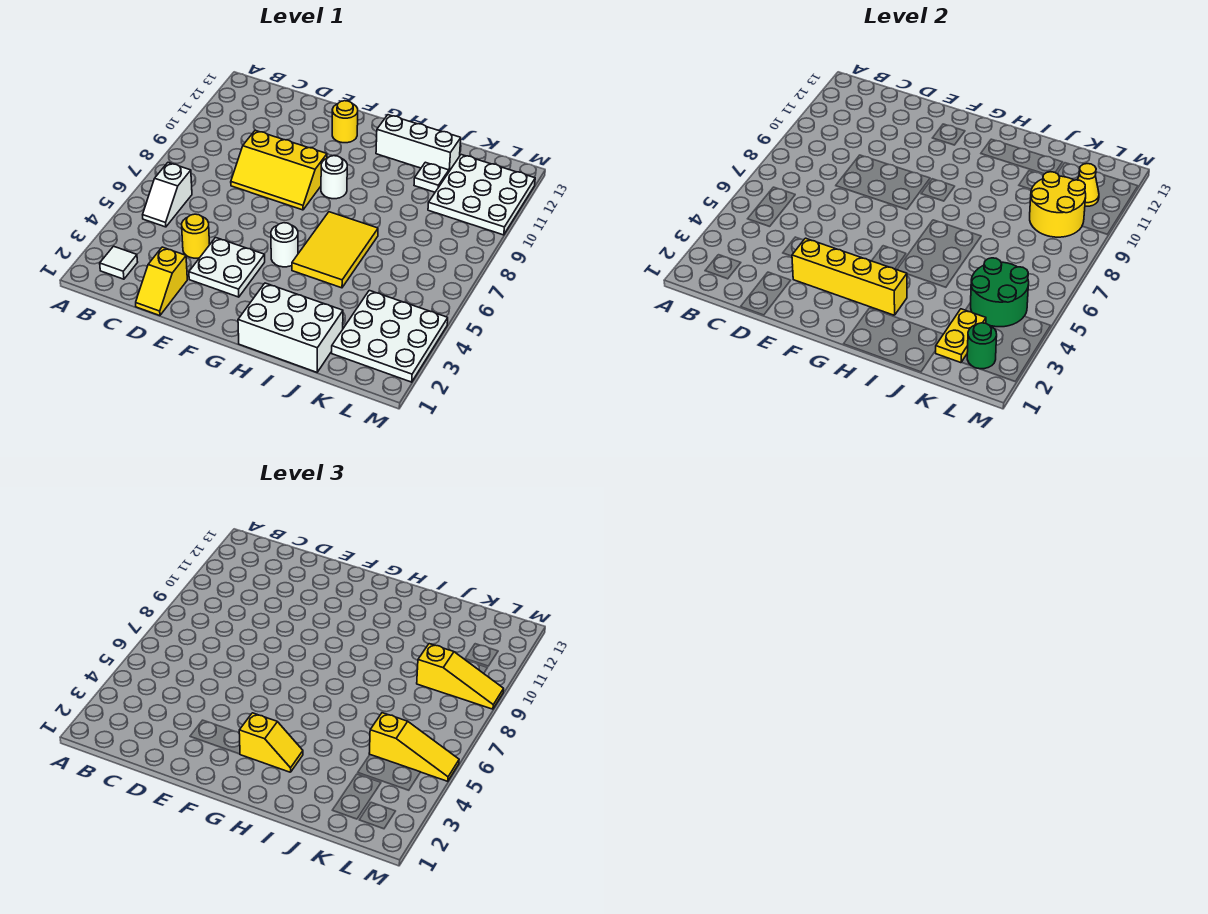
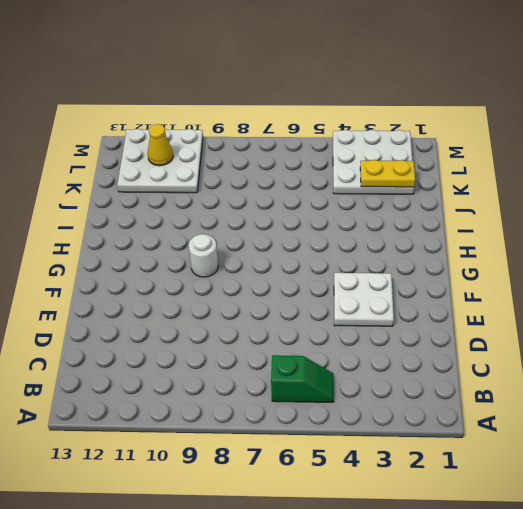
green 1x2 slope [271,355,334,402] -> white 1x2 slope [143,163,192,227]
none -> white 1x1 tile [100,246,138,279]
none -> yellow 1x2 slope [136,247,187,316]
none -> yellow 1x1 round brick [182,214,210,258]

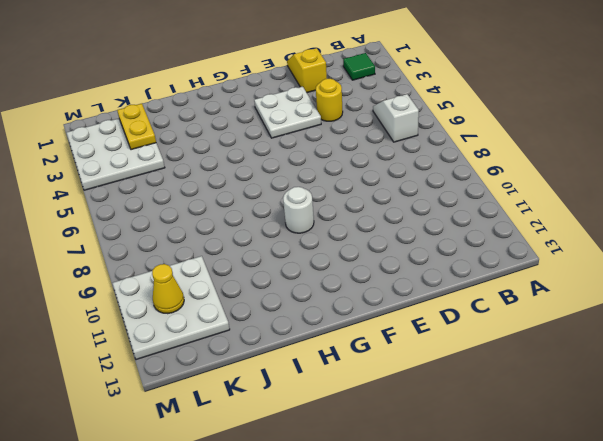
green 1x1 tile [343,53,375,80] -> white 1x1 tile [100,246,138,279]
none -> yellow 2x3 slope [231,130,327,210]
none -> yellow 1x1 round brick [332,101,358,143]
none -> white 1x1 round brick [271,223,298,267]

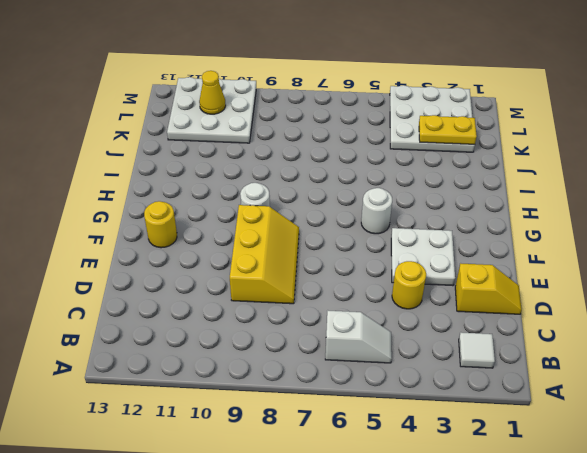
none -> white 2x3 brick [238,283,343,372]
none -> yellow 2x3 tile [292,212,378,288]
none -> white 1x3 brick [376,115,461,171]

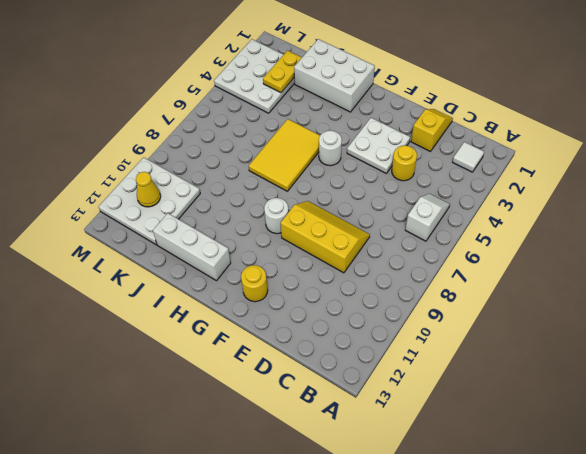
none -> white 1x1 plate [414,162,449,192]
none -> yellow 1x4 brick [792,238,907,315]
none -> green 2x2 round brick [971,258,1029,327]

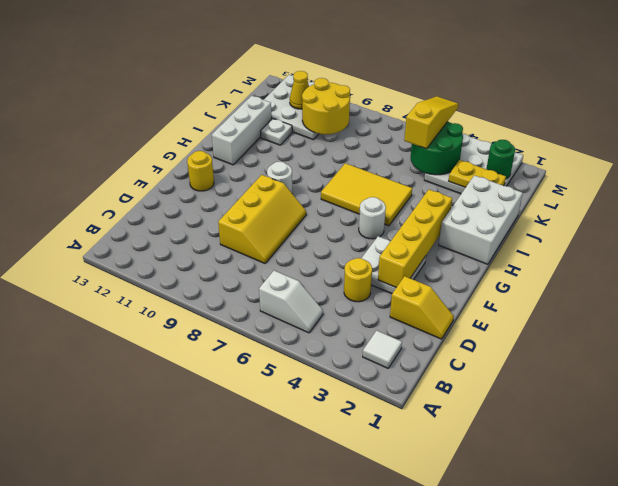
none -> yellow 1x2 slope [239,713,303,772]
none -> yellow 1x3 slope [417,644,504,709]

